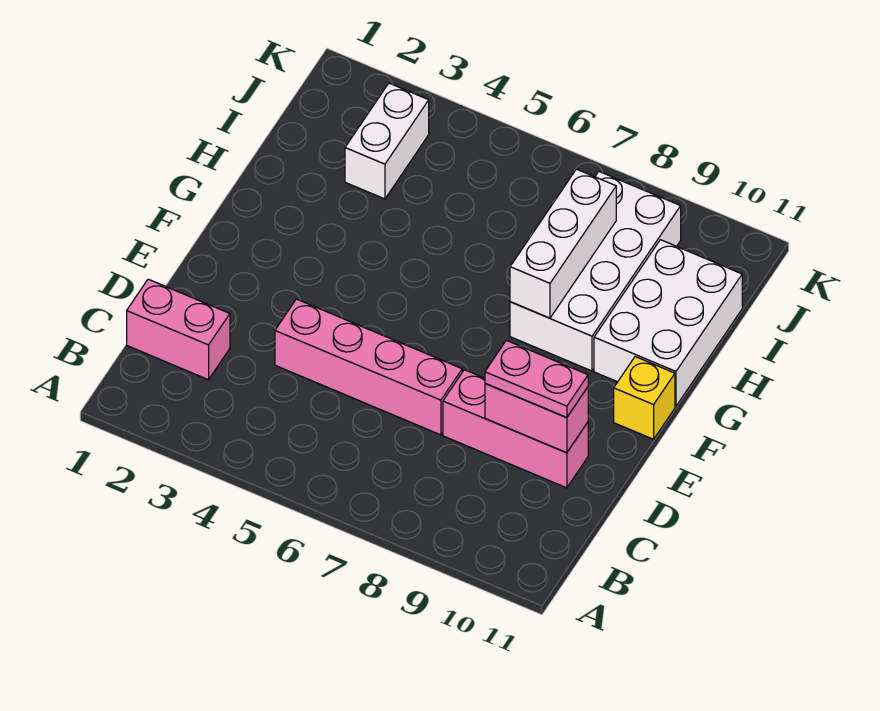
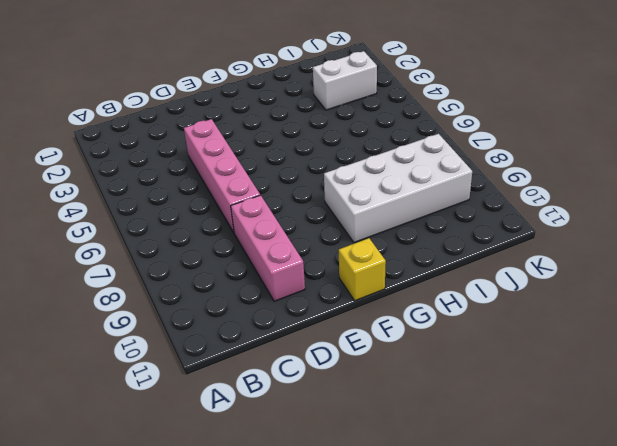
none -> pink 1x2 brick [127,279,230,380]
none -> white 2x3 brick [594,240,742,406]

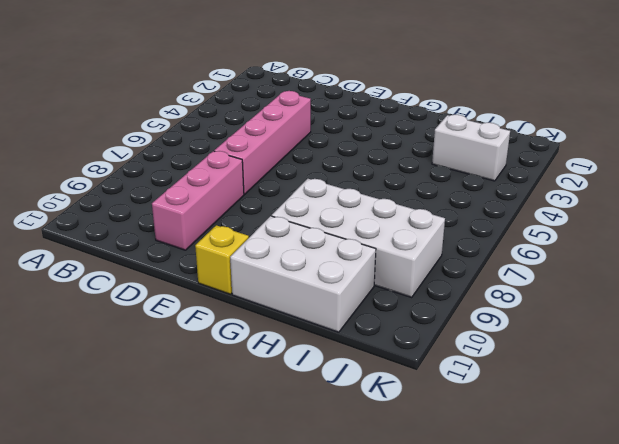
none -> pink 1x2 brick [127,279,230,380]
none -> pink 1x2 brick [485,384,588,453]

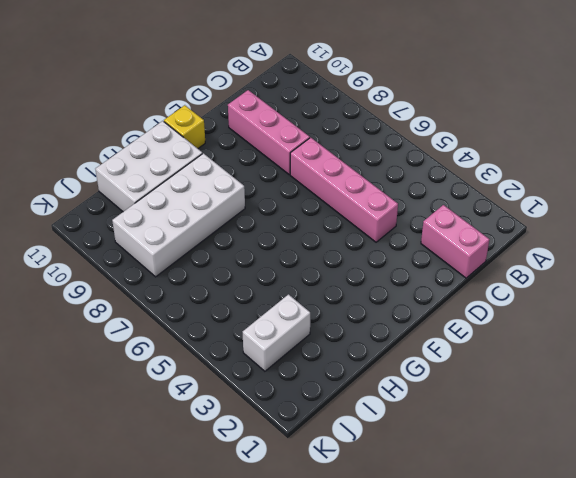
none -> pink 1x2 brick [485,384,588,453]
none -> white 1x3 brick [510,169,616,318]

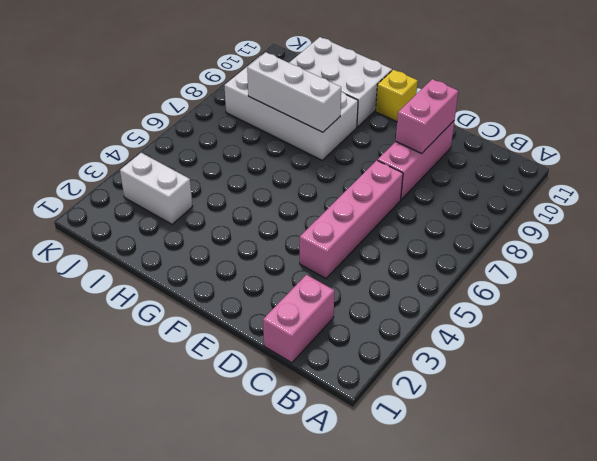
none -> pink 1x2 plate [485,340,588,418]

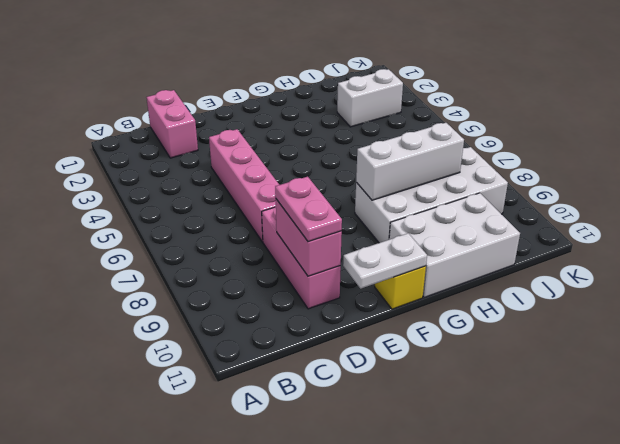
white 1x2 plate [343,233,427,289] -> none

